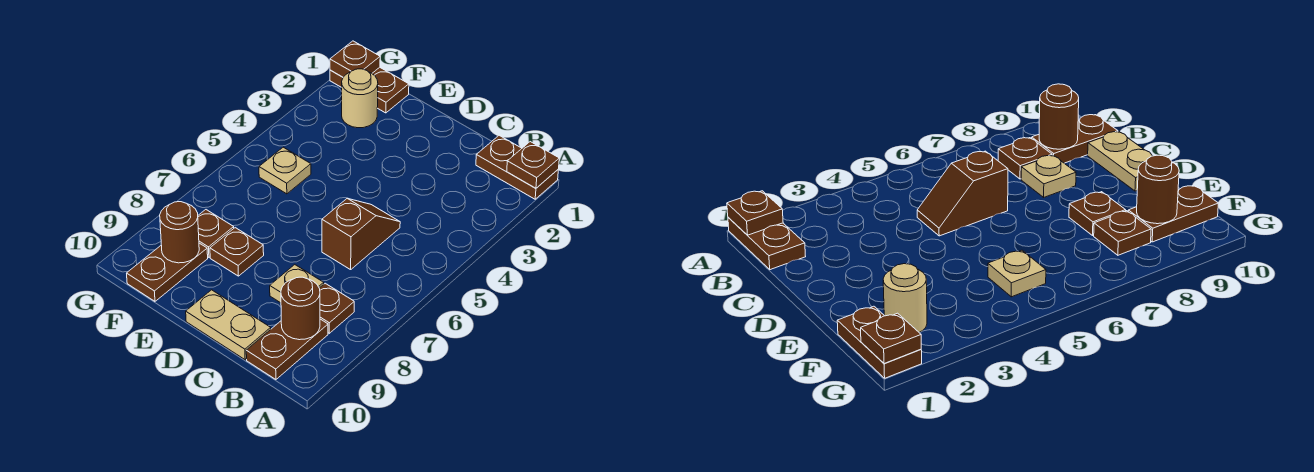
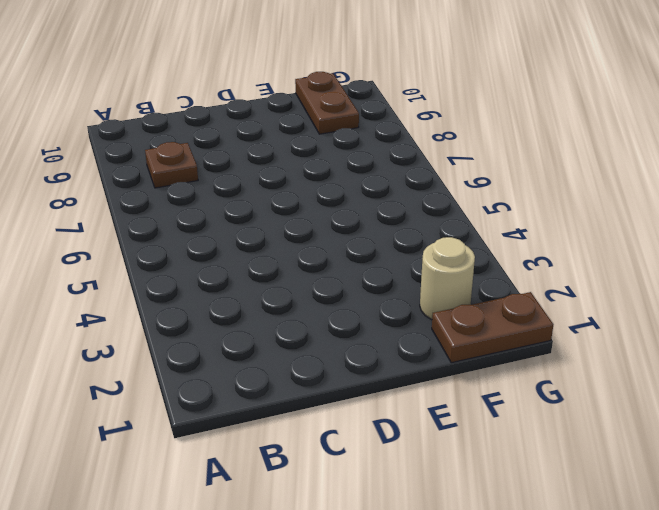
none -> brown 1x2 plate [476,135,558,199]
none -> brown 1x2 plate [246,319,328,379]
none -> brown 1x2 slope [322,198,400,270]

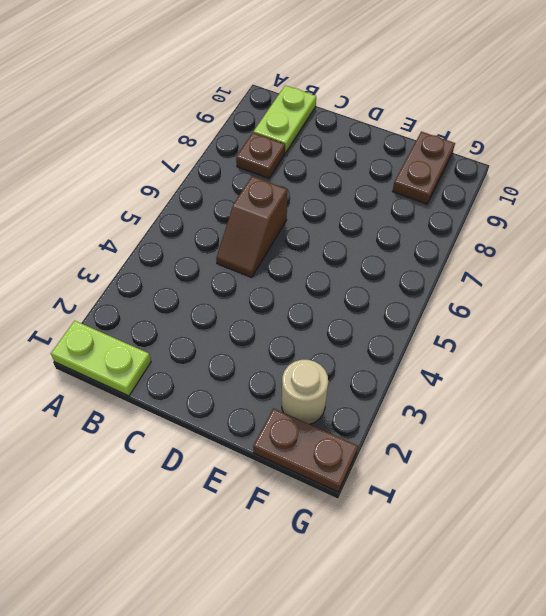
lime 1x2 plate [51,321,151,396] -> brown 1x2 plate [476,135,558,199]
lime 1x2 plate [253,85,316,153] -> brown 1x2 plate [246,319,328,379]
none -> tan 1x1 plate [270,265,324,303]
none -> tan 1x2 plate [186,290,271,360]
none -> brown 1x1 plate [210,228,264,276]

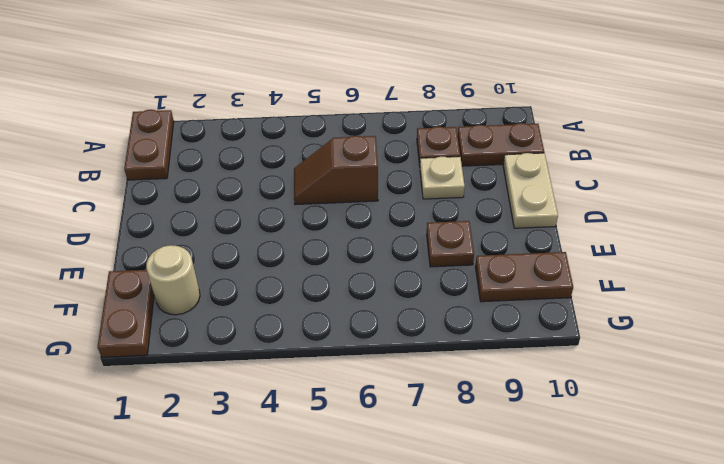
none -> tan 1x1 plate [259,147,311,194]
none -> brown 1x1 plate [198,210,234,257]
none -> brown 1x1 plate [507,142,559,188]

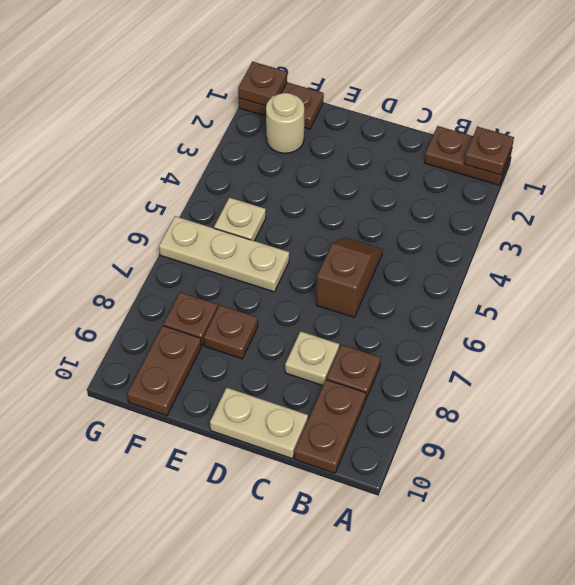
tan 1x3 plate [159,216,289,292] -> none
none -> brown 1x1 round brick [281,277,320,340]
none -> brown 1x1 round brick [160,202,199,263]

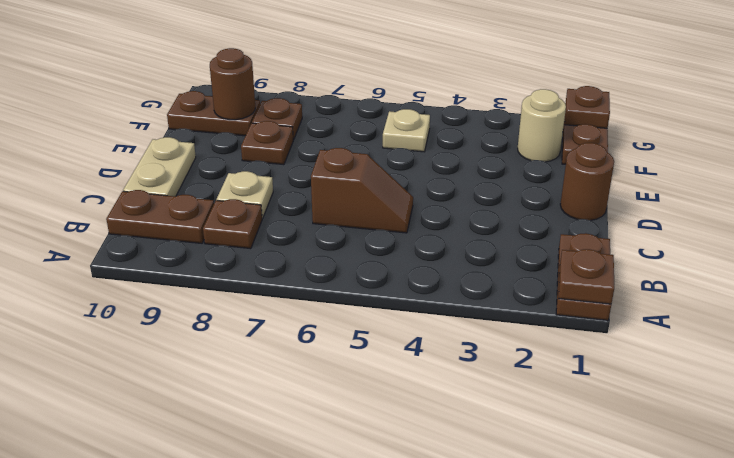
brown 1x1 round brick [560,143,614,220] -> brown 1x1 round brick moved to [281,277,320,340]

